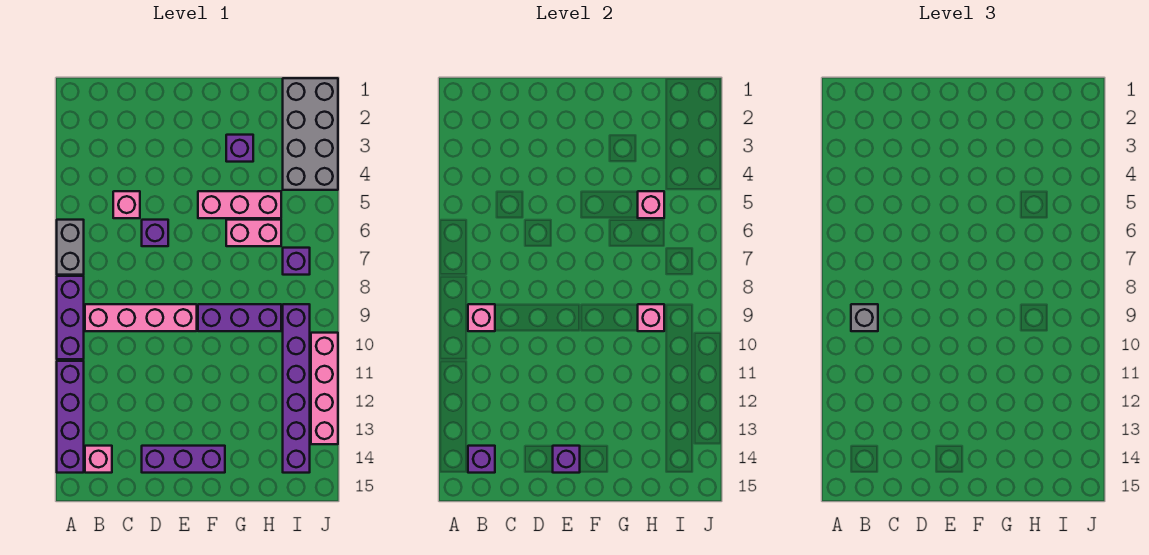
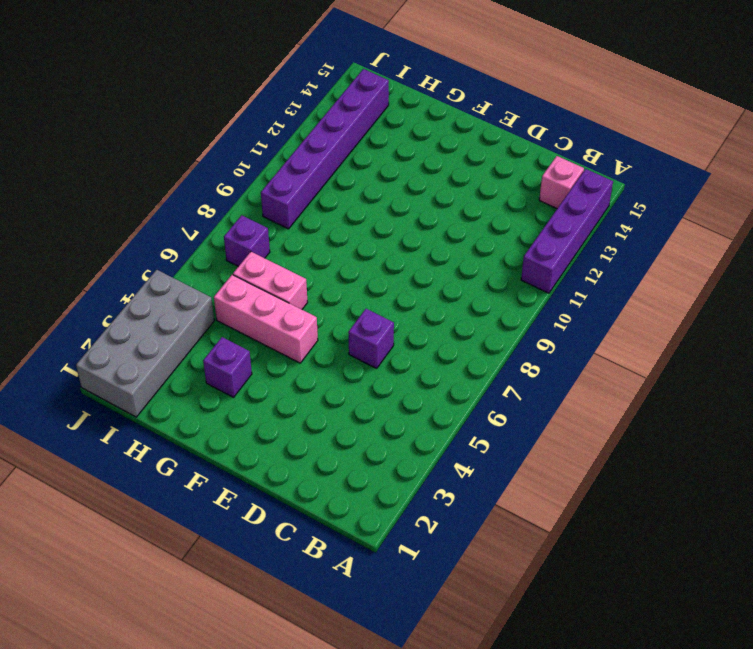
none -> grey 1x2 brick [57,220,84,275]
none -> purple 1x3 brick [57,276,84,359]
none -> pink 1x4 brick [85,304,197,331]

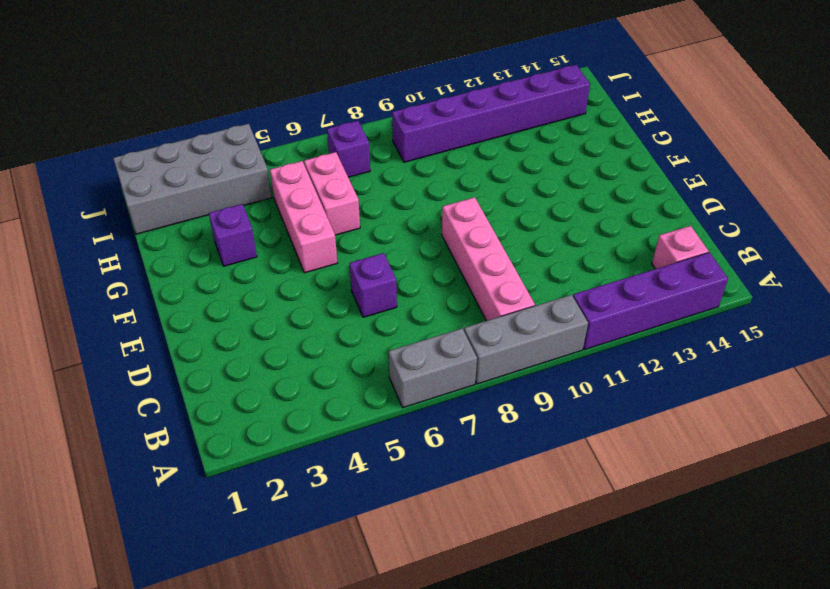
grey 1x3 brick [464,295,588,384] -> purple 1x3 brick [57,276,84,359]
none -> pink 1x1 brick [113,191,140,218]
none -> purple 1x3 brick [142,446,225,473]
none -> purple 1x3 brick [198,304,281,331]

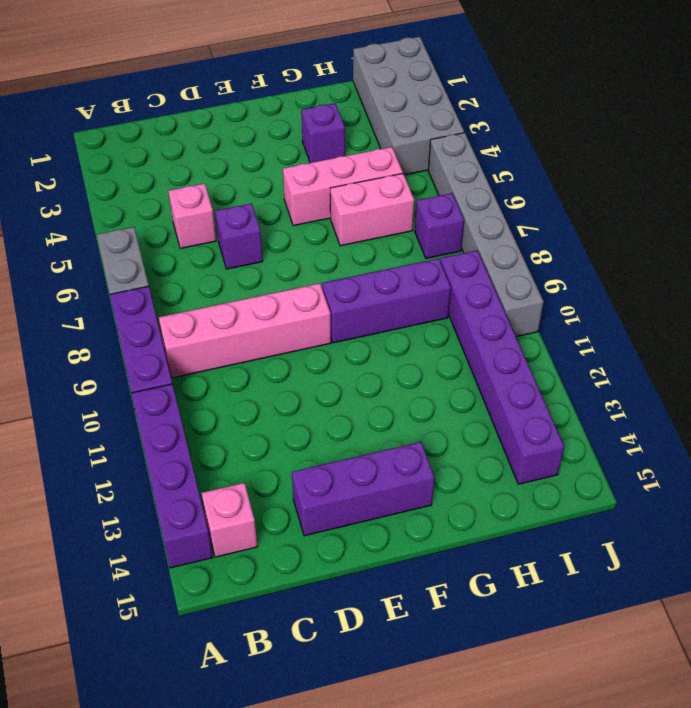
grey 1x6 brick [428,133,544,337] -> pink 1x4 brick [311,333,338,444]
none -> pink 1x1 brick [468,304,495,331]
none -> purple 1x1 brick [468,446,495,473]
none -> purple 1x1 brick [553,446,580,473]

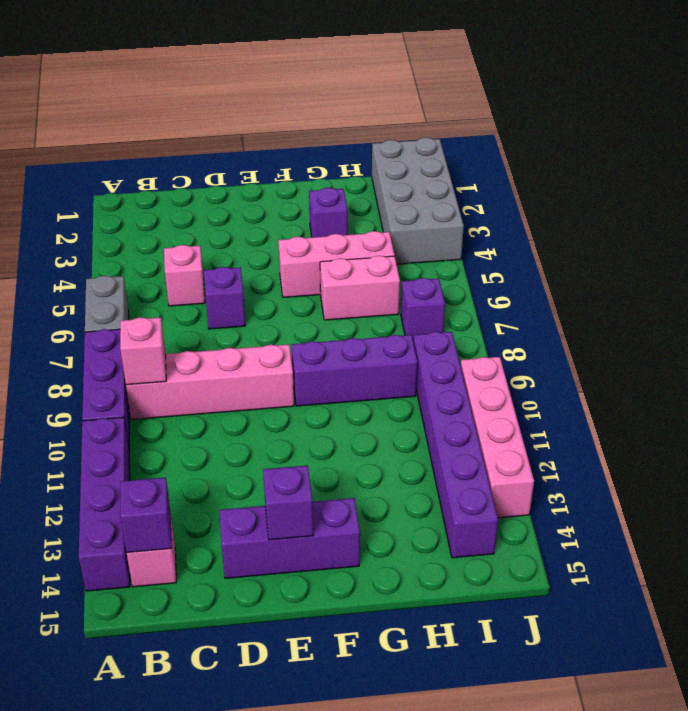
none -> pink 1x1 brick [638,191,664,218]
none -> pink 1x1 brick [638,304,664,331]
none -> grey 1x1 brick [851,304,878,331]

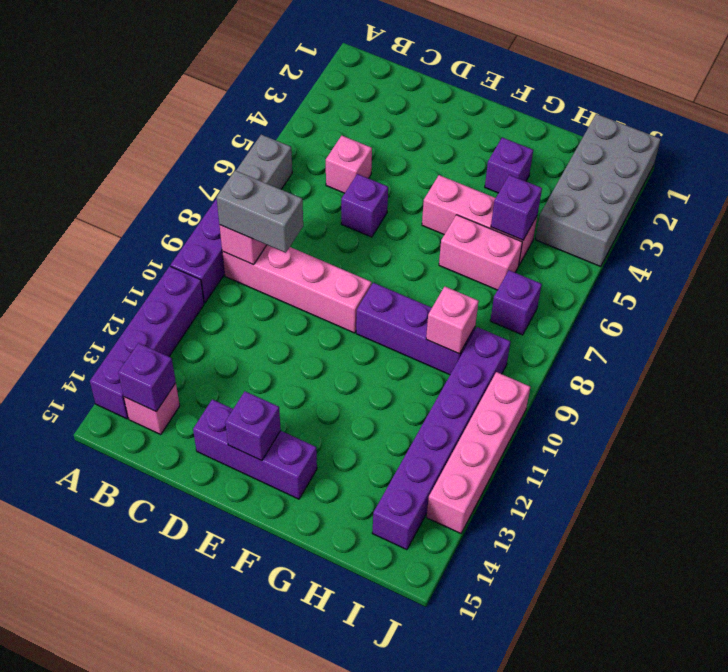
grey 1x2 brick [217,170,303,253] -> grey 1x1 brick [851,304,878,331]
purple 1x1 brick [491,175,542,240] -> pink 1x1 brick [638,191,664,218]

